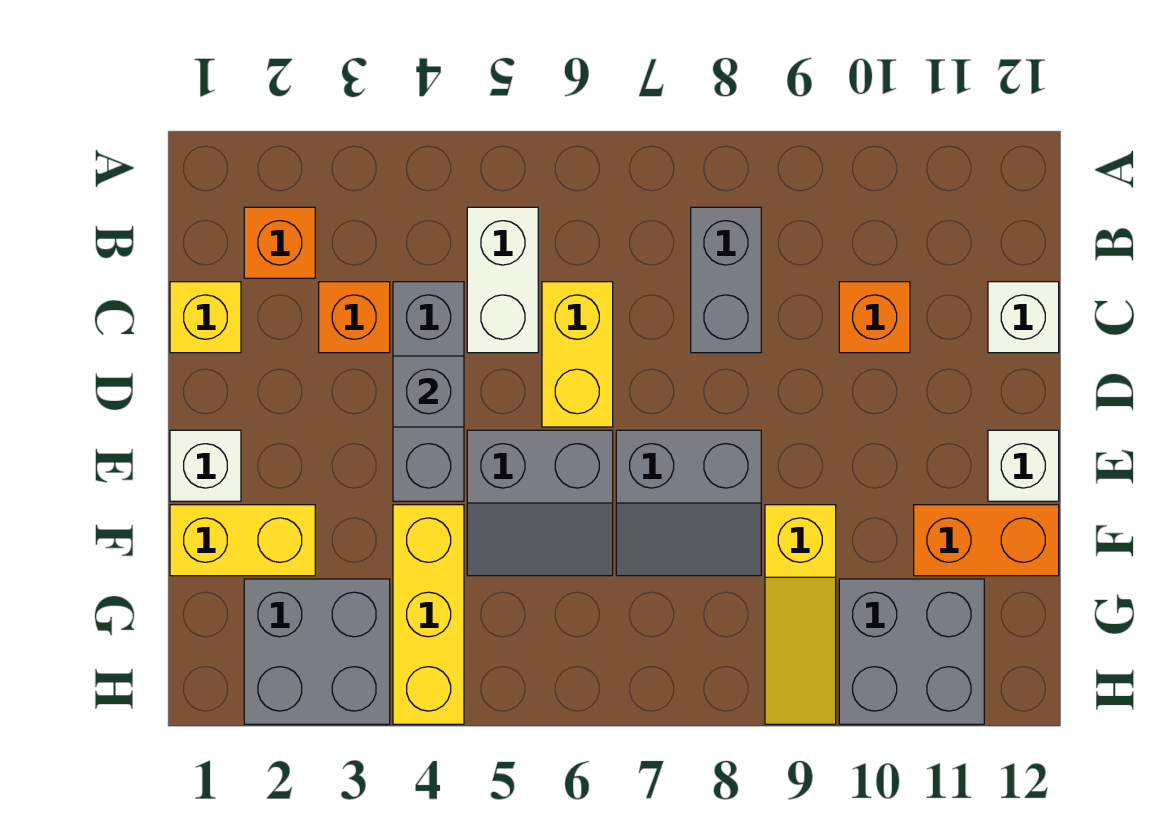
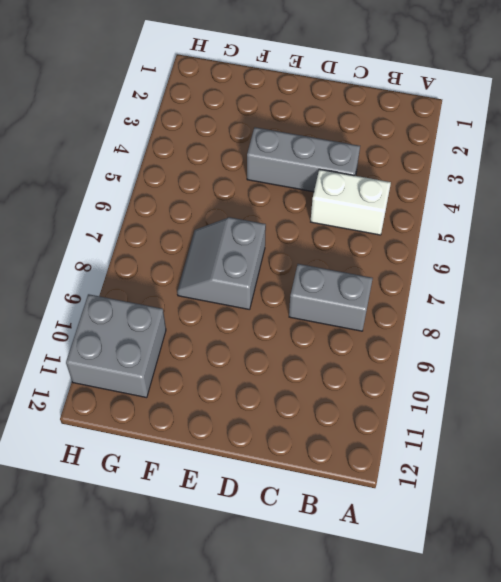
none -> orange 1x1 brick [244,207,315,278]
none -> yellow 1x1 brick [170,282,241,353]
none -> orange 1x1 brick [319,282,390,353]

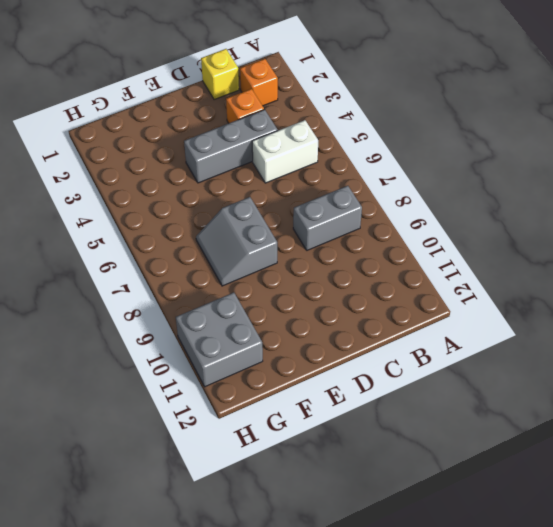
none -> yellow 1x2 brick [542,282,613,427]
none -> orange 1x1 brick [839,282,910,353]
none -> white 1x1 brick [988,282,1059,353]

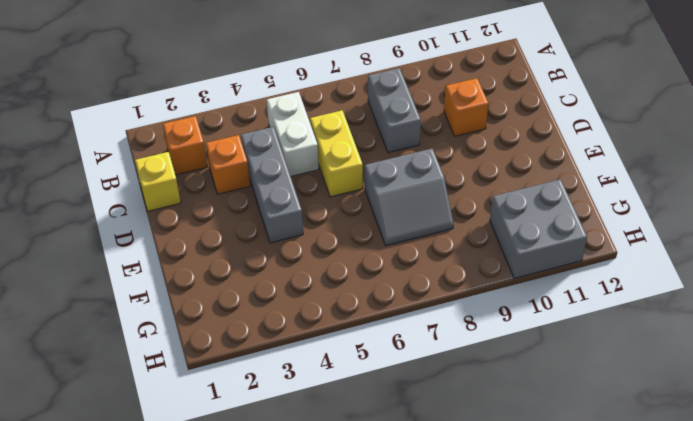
none -> white 1x1 brick [988,282,1059,353]
none -> white 1x1 brick [170,430,241,501]
none -> grey 2x2 slope [467,430,613,576]

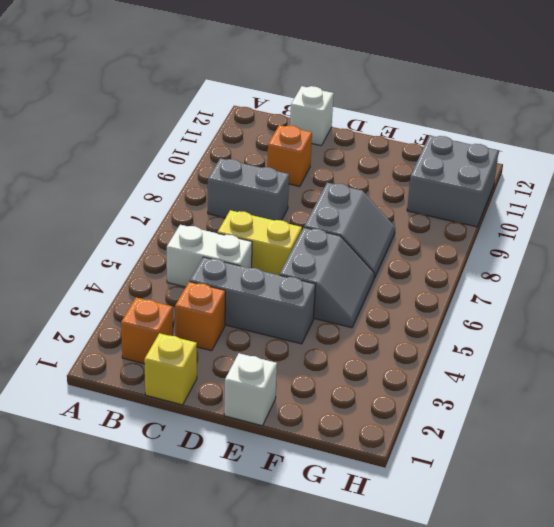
none -> white 1x1 brick [988,430,1059,501]
none -> yellow 1x2 brick [170,505,315,576]
none -> yellow 1x3 brick [393,505,464,724]

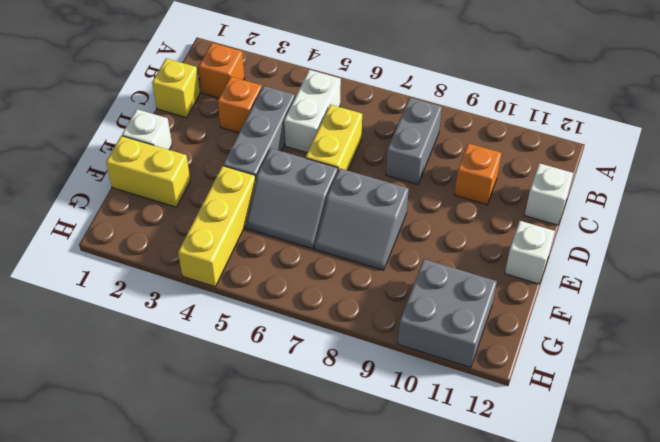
none -> yellow 1x3 slope [765,505,836,724]
none -> orange 1x2 brick [914,505,1059,576]
none -> grey 2x2 brick [244,579,390,724]

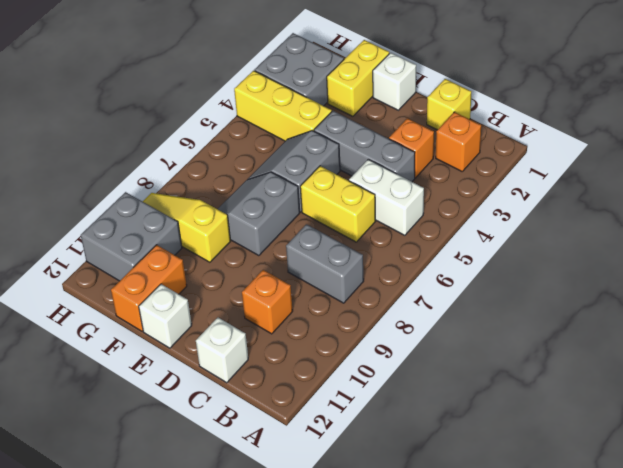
none -> grey 1x1 brick [393,356,464,427]

